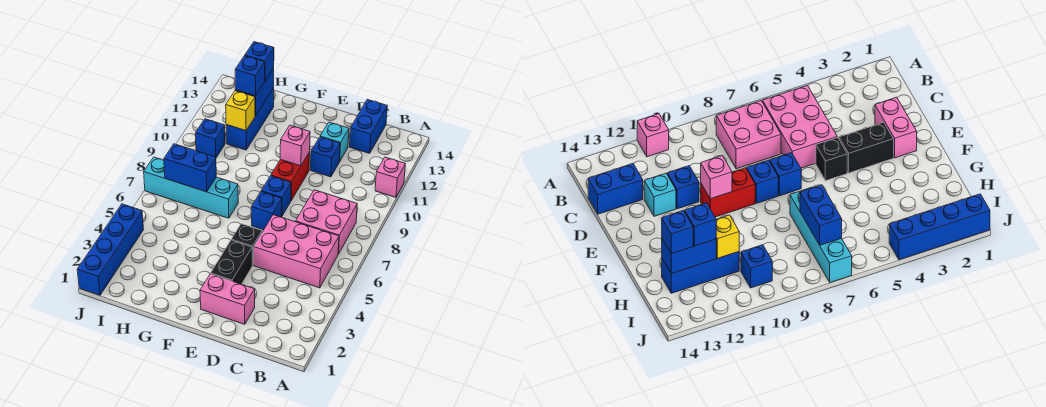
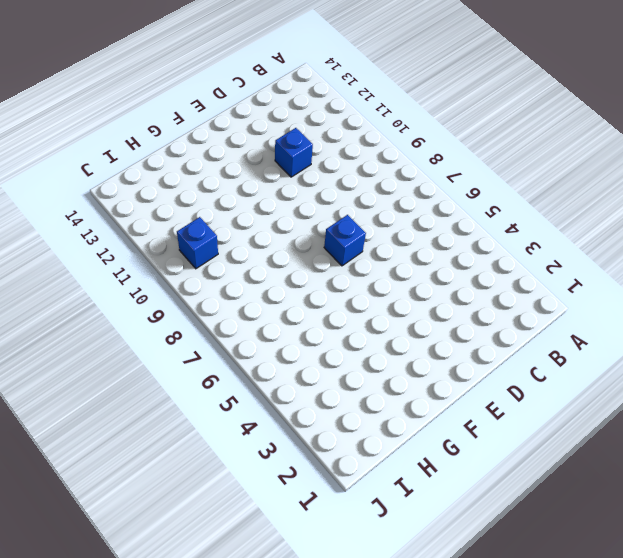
none -> pink 1x1 brick [375,157,405,197]
none -> pink 2x3 brick [254,215,339,288]
none -> pink 2x2 brick [296,190,357,254]

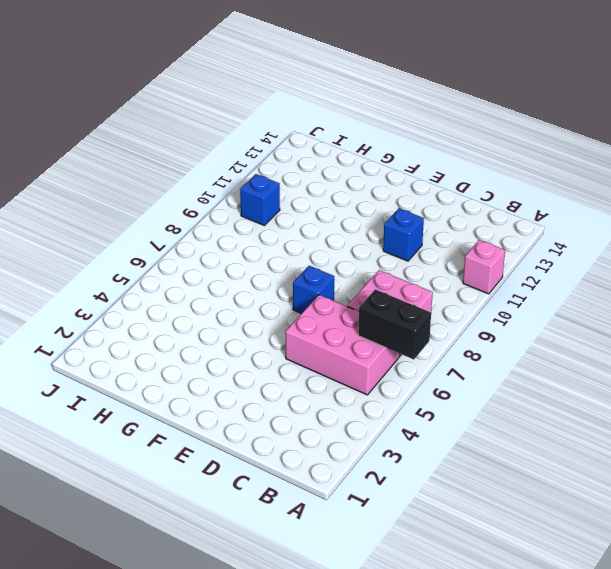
black 1x2 brick [358,289,431,360] -> black 1x2 brick turned to [211,240,252,284]
none -> blue 1x2 brick [350,99,387,153]
none -> pink 1x2 brick [200,274,255,324]
none -> cyan 1x1 brick [320,122,349,161]

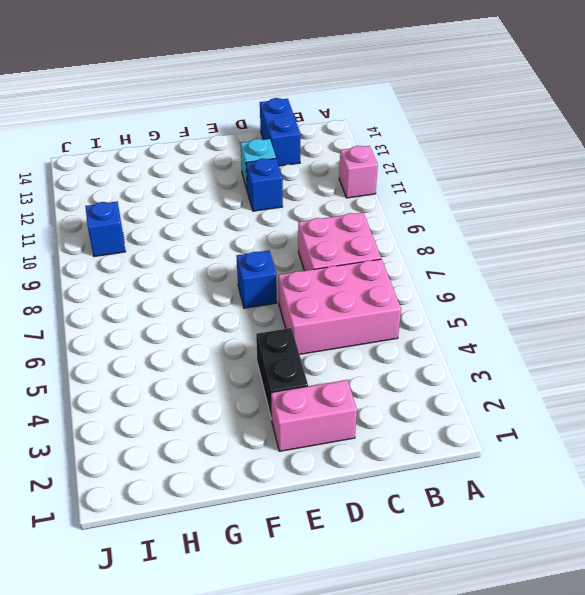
none -> black 1x1 brick [231,224,262,265]
none -> blue 1x1 brick [261,176,291,217]
none -> red 1x2 brick [271,152,310,200]

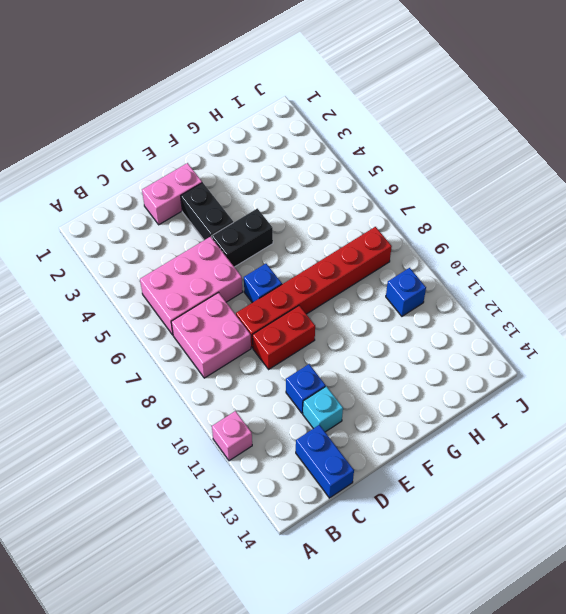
red 1x6 brick [236,227,392,348] -> blue 1x1 brick [261,176,291,217]
red 1x2 brick [252,306,315,369] -> red 1x2 brick turned to [271,152,310,200]
black 1x2 brick [212,208,273,267] -> black 1x1 brick [231,224,262,265]
none -> cyan 1x4 brick [144,157,238,218]
none -> blue 1x3 brick [226,88,274,150]
none -> blue 1x4 brick [77,204,144,295]

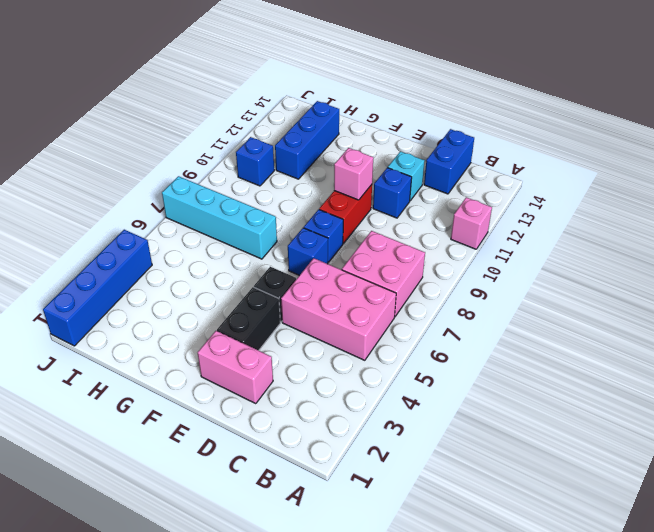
none -> blue 1x2 brick [164,144,216,192]
none -> yellow 1x1 brick [226,91,255,131]
none -> blue 1x2 brick [235,69,274,116]

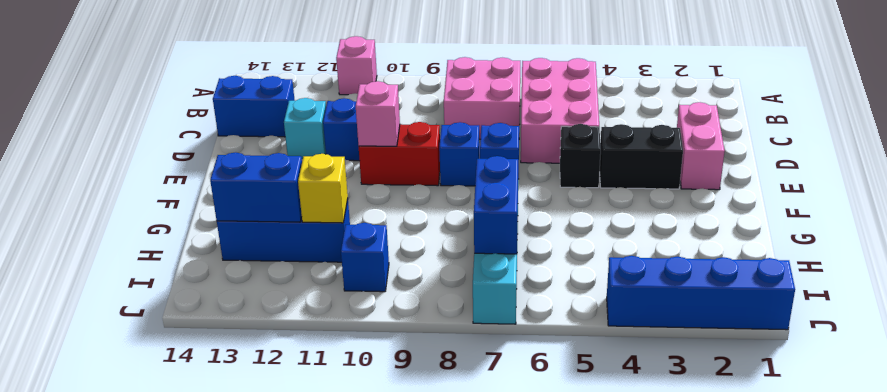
none -> blue 1x1 brick [235,56,265,96]
none -> blue 1x1 brick [245,42,274,81]

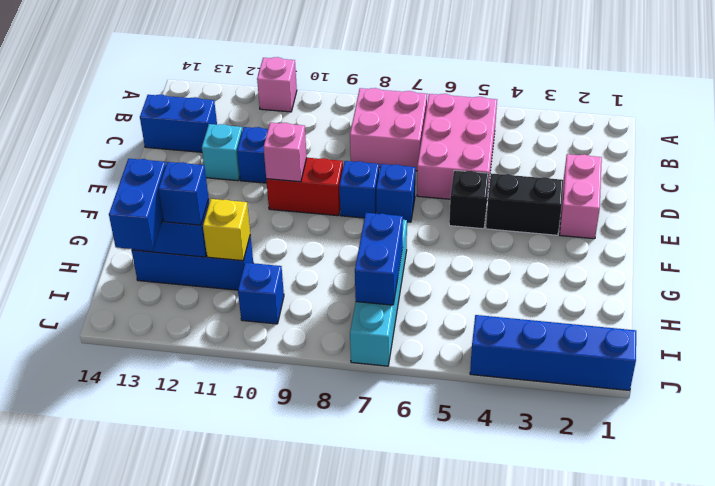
blue 1x2 brick [109,159,166,251] -> blue 1x1 brick [245,42,274,81]

